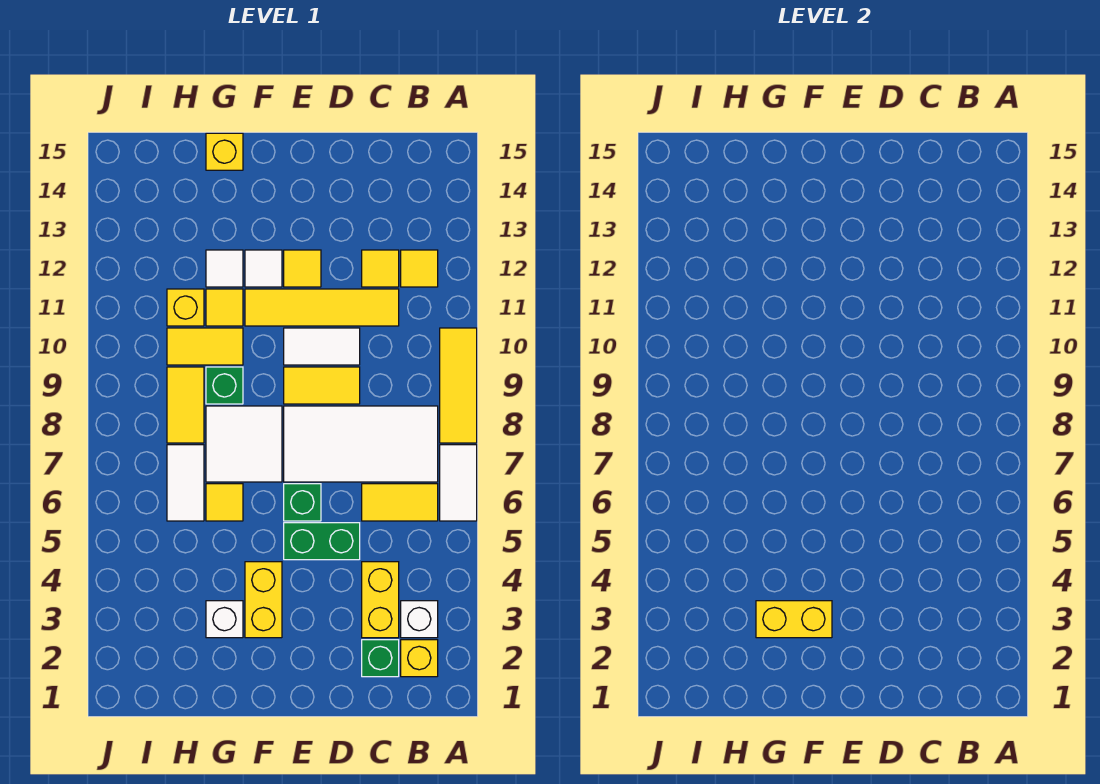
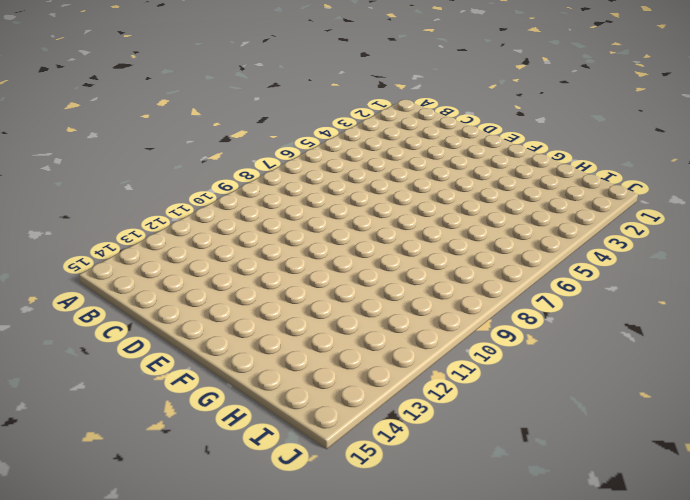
none -> white 1x2 tile [440,445,477,521]
none -> yellow 1x3 tile [440,328,477,443]
none -> yellow 1x1 brick [401,640,438,677]
none -> white 1x1 brick [401,601,438,638]

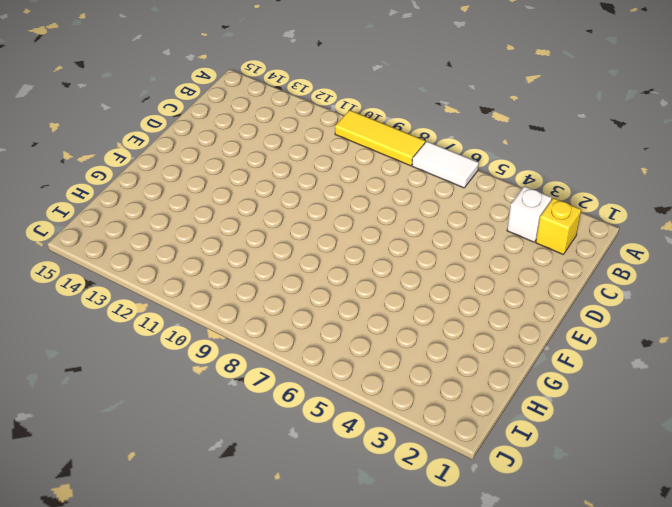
none -> yellow 1x2 tile [362,484,438,521]
none -> white 2x4 tile [284,406,438,482]
none -> yellow 1x1 tile [401,250,438,287]
none -> green 1x1 brick [362,640,399,677]

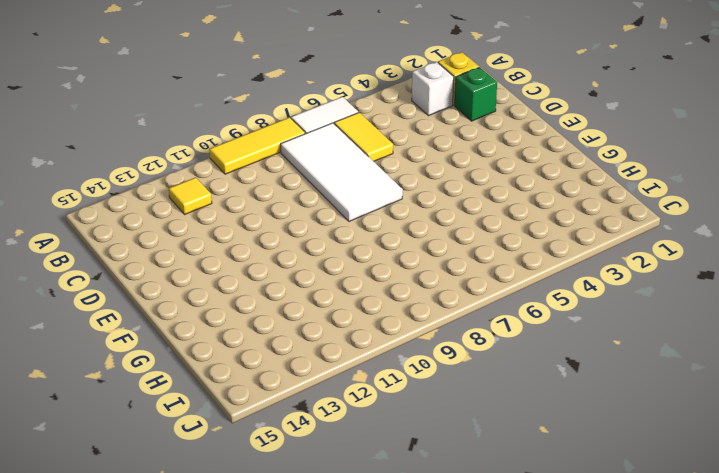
none -> yellow 1x2 brick [362,562,399,638]
none -> yellow 1x4 tile [245,289,399,326]
none -> yellow 1x1 tile [362,250,399,287]
none -> green 1x2 brick [284,523,360,560]

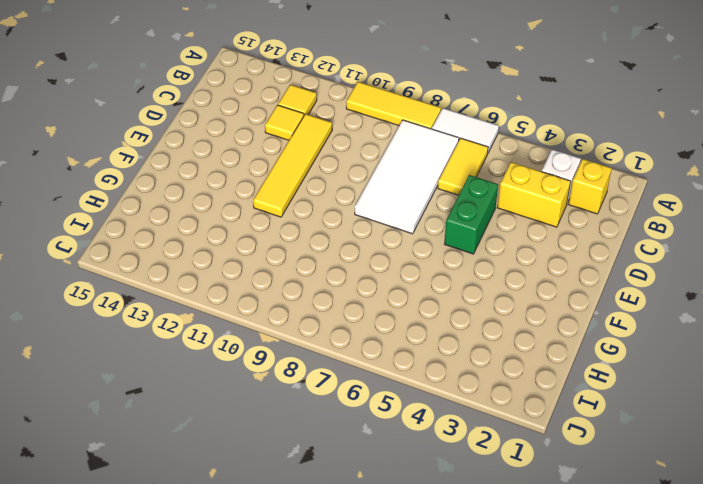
none -> green 1x1 brick [362,640,399,677]
none -> yellow 1x2 tile [284,367,360,404]
none -> white 1x2 tile [284,328,360,365]
none -> green 1x1 brick [284,484,321,521]

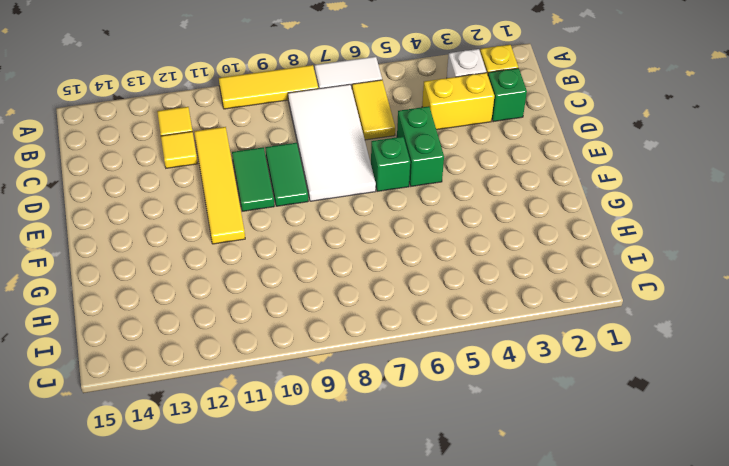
green 1x2 tile [265,143,308,206] -> yellow 1x2 tile [284,367,360,404]
green 1x2 tile [232,147,274,211] -> white 1x2 tile [284,328,360,365]
none -> yellow 1x1 tile [284,250,321,287]
none -> yellow 1x2 brick [245,562,282,638]
none -> white 2x2 tile [206,406,282,482]
none -> white 1x1 tile [245,250,282,287]

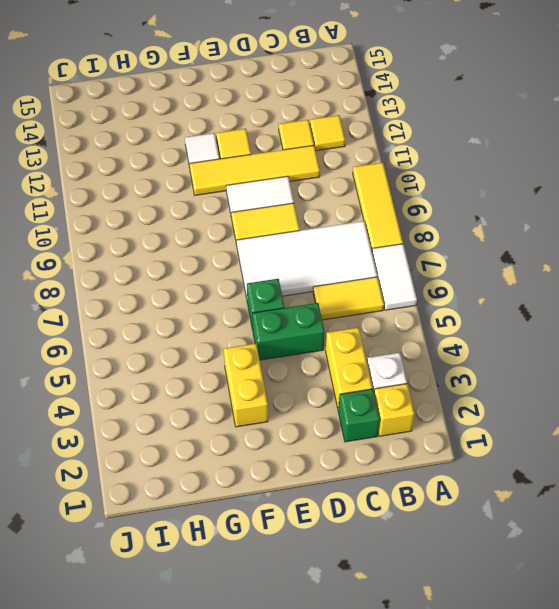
none -> white 2x2 tile [206,406,282,482]
none -> white 1x1 brick [206,601,243,638]
none -> yellow 1x1 tile [206,484,243,521]
none -> green 1x1 brick [206,367,243,404]

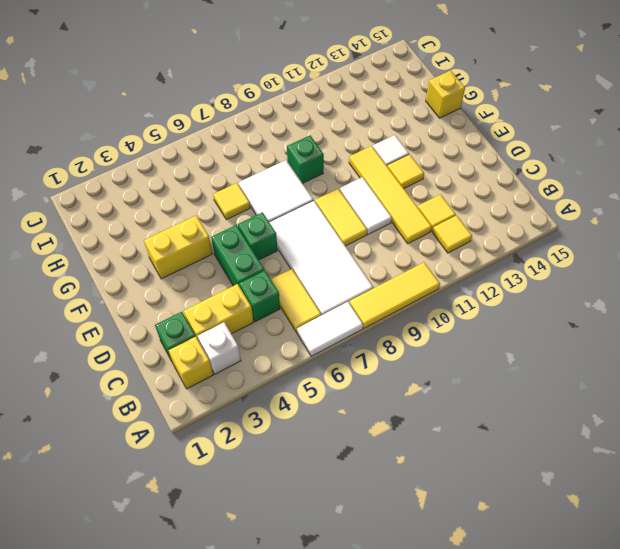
green 1x1 brick [239,270,280,322] -> none
none -> white 1x1 brick [206,601,243,638]
none -> yellow 1x2 tile [167,328,243,365]
none -> yellow 1x1 tile [206,289,243,326]
none -> white 1x1 tile [206,250,243,287]

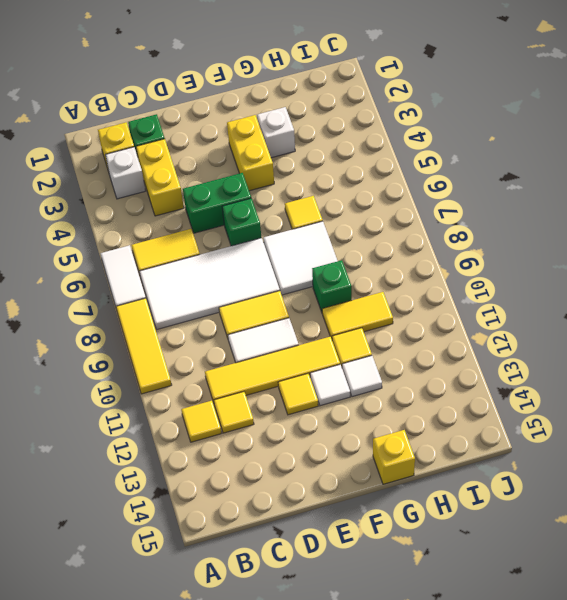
none -> white 1x2 tile [167,445,204,521]
none -> yellow 1x2 tile [167,367,204,443]
none -> yellow 1x1 brick [167,289,204,326]
none -> yellow 1x2 brick [756,601,832,638]

